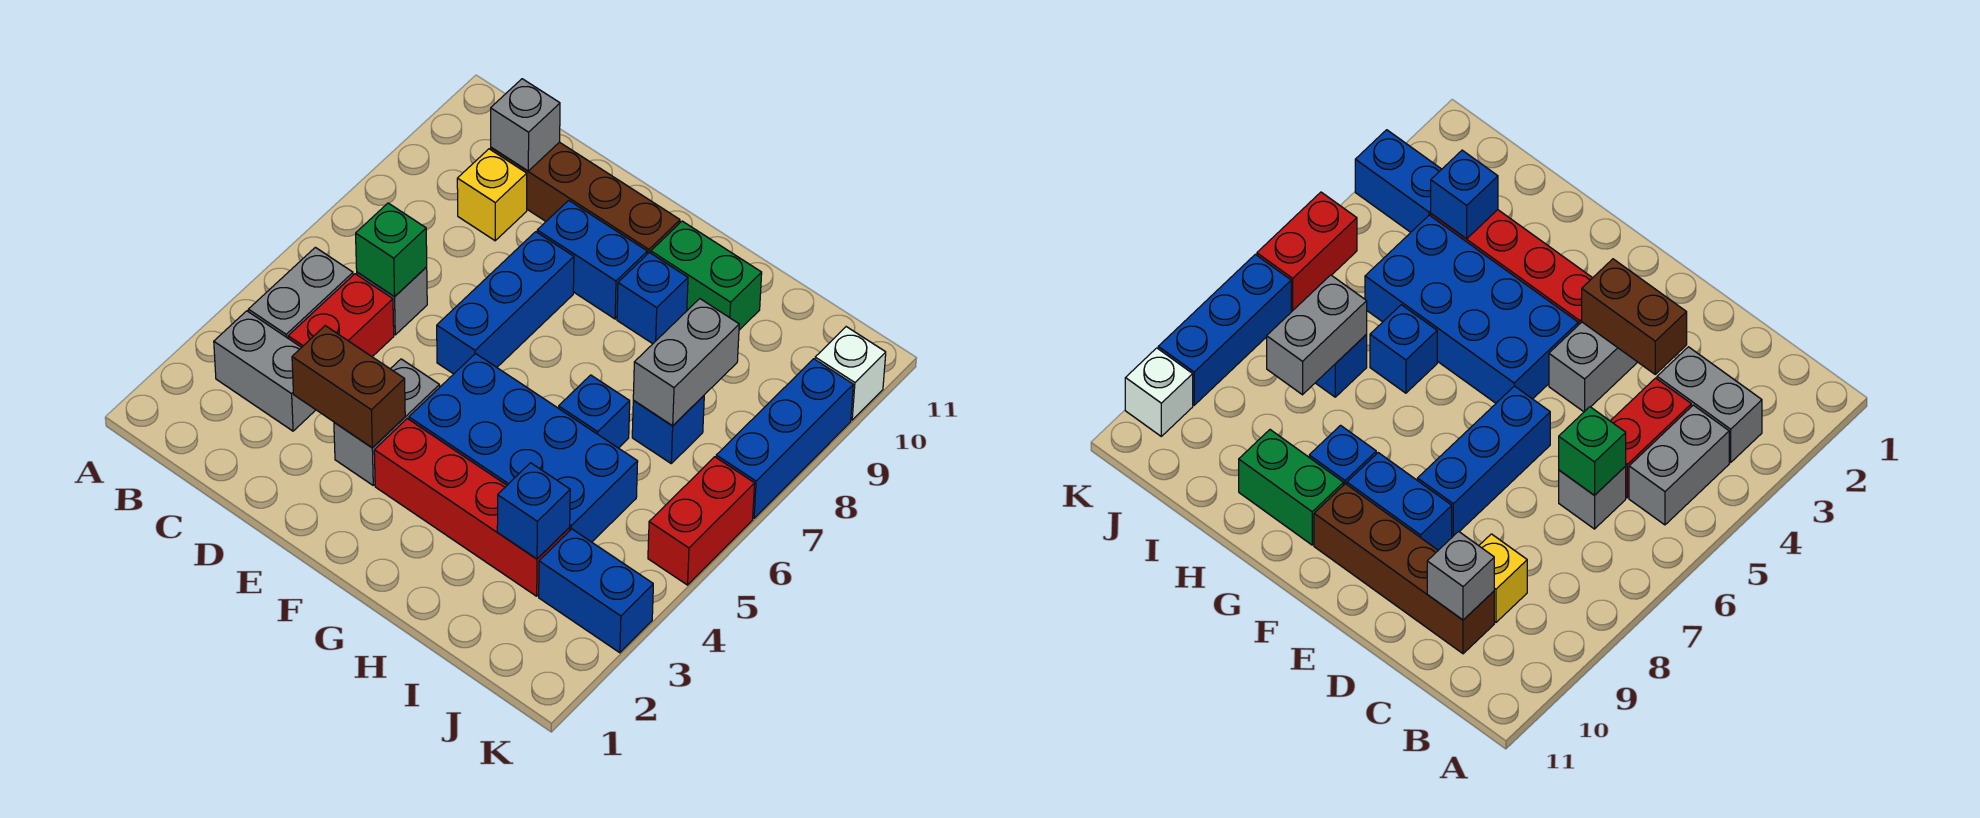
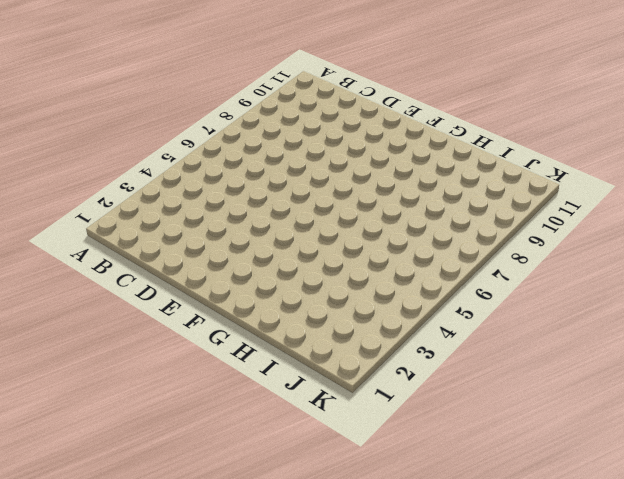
none -> grey 1x2 brick [214,311,315,431]
none -> grey 1x2 brick [248,247,353,338]
none -> red 1x2 brick [288,274,394,357]

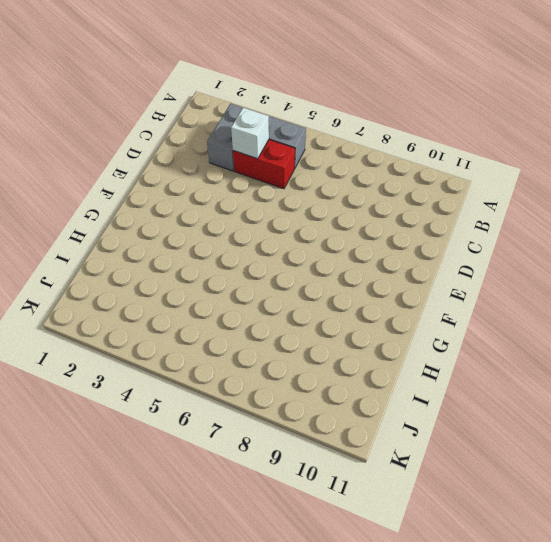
white 1x1 brick [231,108,269,159] -> white 1x1 brick moved to [815,327,886,420]
none -> grey 1x1 brick [357,267,427,335]
none -> yellow 1x1 brick [457,149,527,241]
none -> brown 1x4 brick [491,142,680,254]

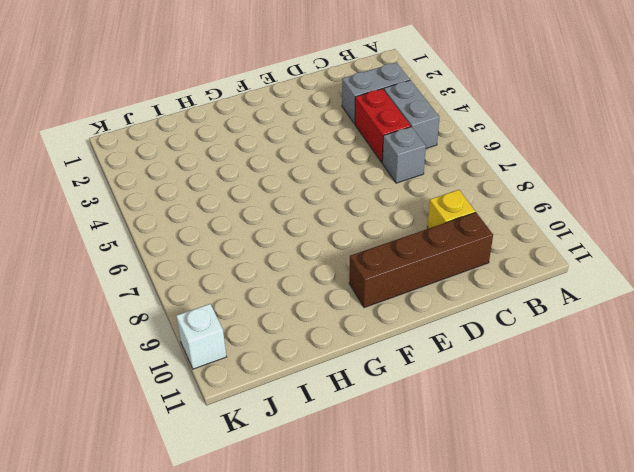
none -> grey 1x2 brick [334,359,440,485]
none -> blue 1x3 brick [437,232,574,374]
none -> blue 1x2 brick [537,200,647,319]

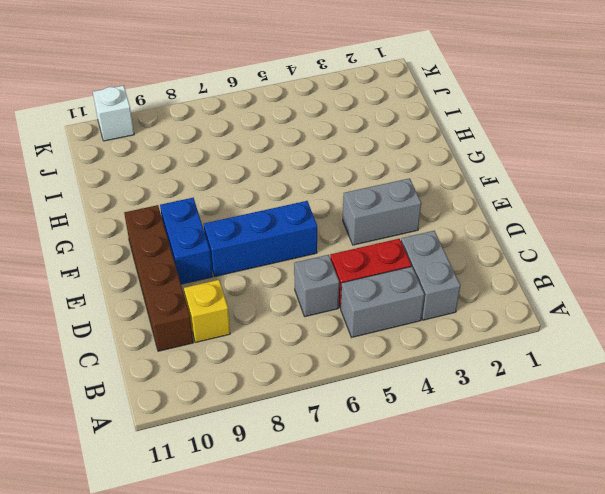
none -> red 1x4 brick [374,419,570,596]
none -> blue 2x4 brick [409,354,638,542]
none -> blue 1x1 brick [617,253,688,344]

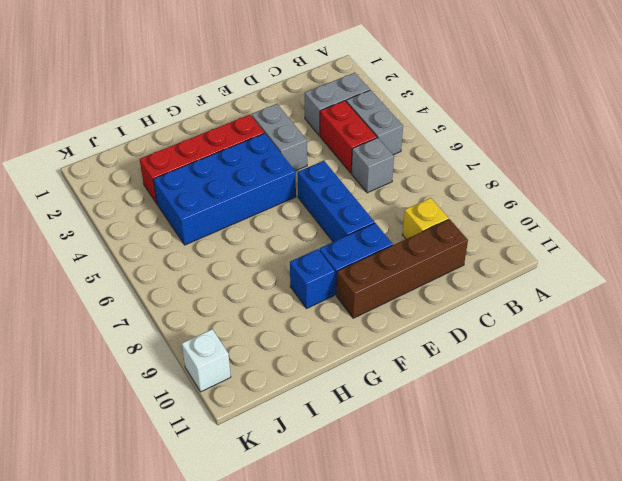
none -> green 1x2 brick [651,221,762,330]
none -> blue 1x1 brick [559,375,630,448]
none -> blue 1x1 brick [632,396,704,463]

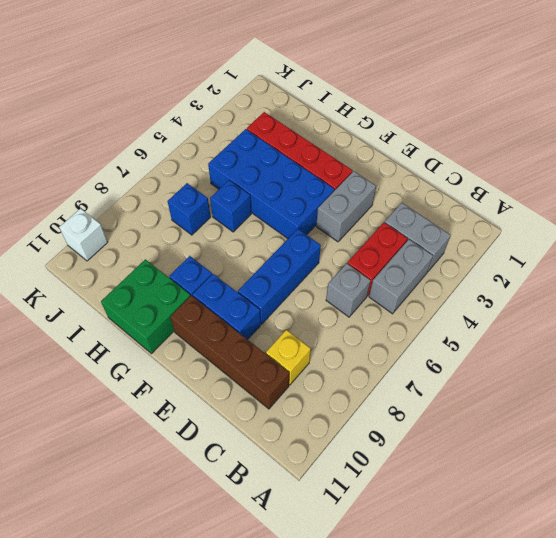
green 2x2 brick [101,259,190,354] -> green 1x2 brick [651,221,762,330]
none -> blue 1x2 brick [539,529,653,653]
none -> red 1x2 brick [648,457,755,585]
none -> blue 1x3 brick [716,359,853,518]

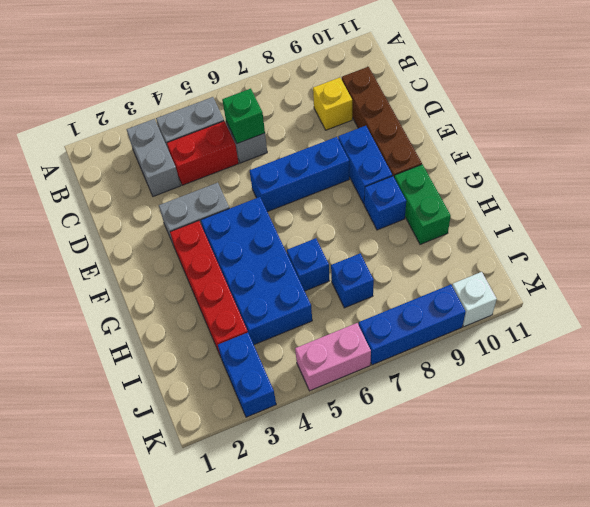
pink 1x2 brick [295,323,371,391] -> red 1x2 brick [648,457,755,585]
none -> grey 1x1 brick [491,79,560,171]
none -> brown 1x2 brick [292,326,405,448]
none -> blue 1x1 brick [497,463,570,559]

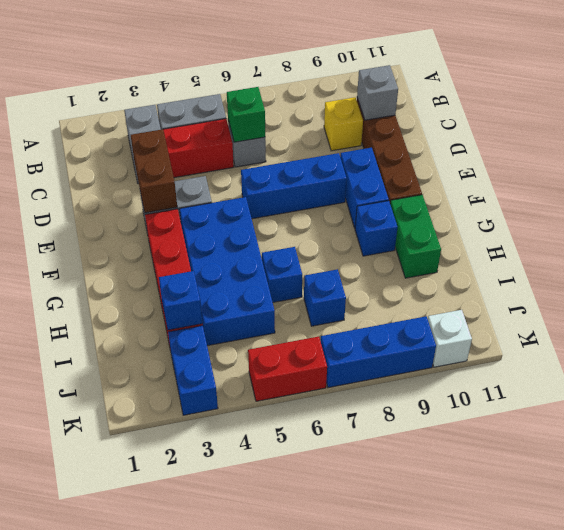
none -> grey 1x2 brick [633,299,739,426]

